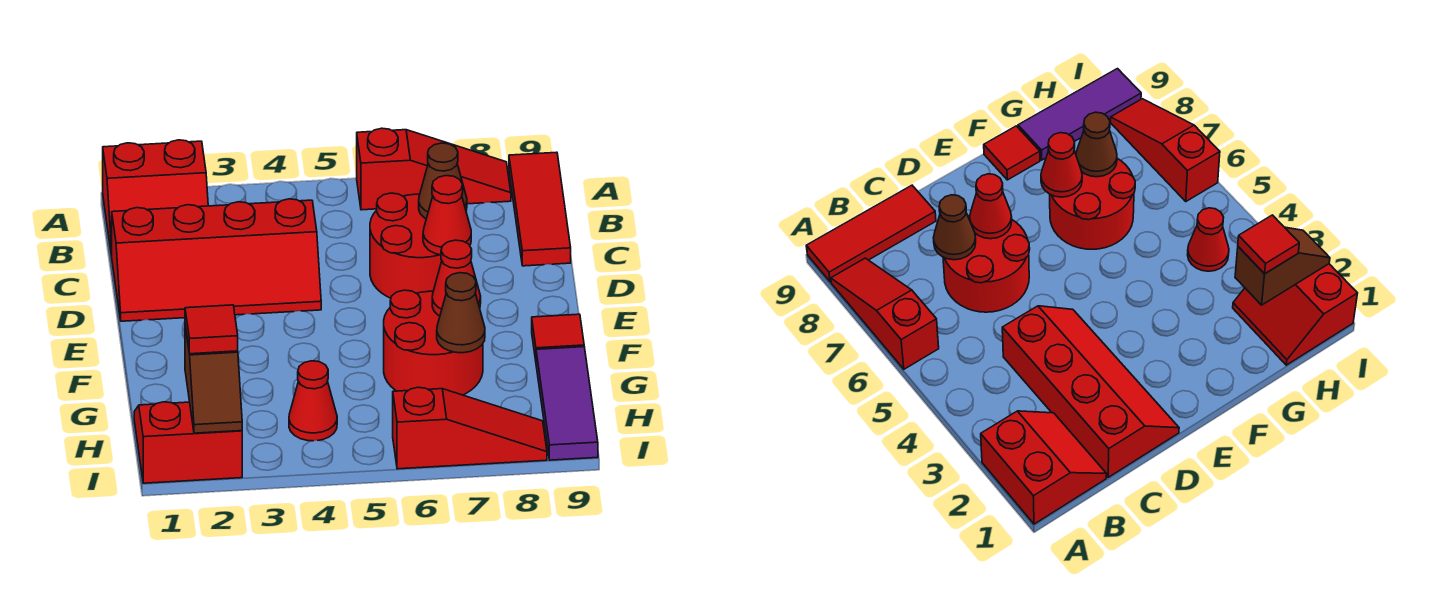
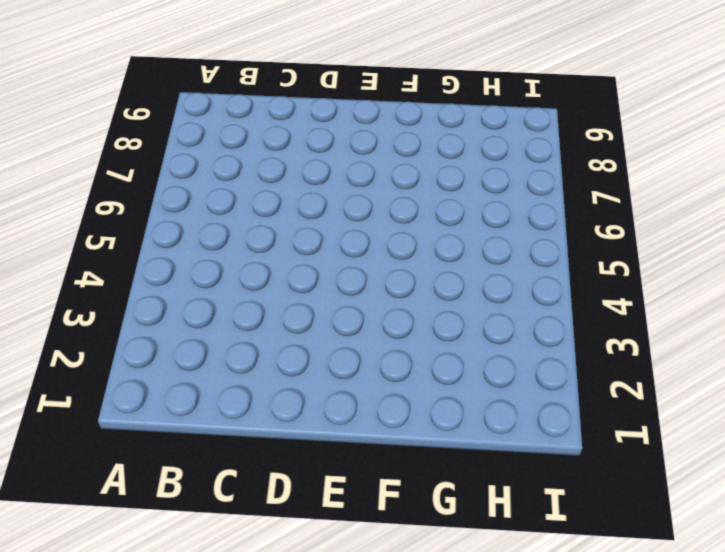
none -> red 2x2 slope [103,140,208,256]
none -> red 1x3 slope [357,128,511,210]
none -> red 1x3 tile [509,152,571,266]

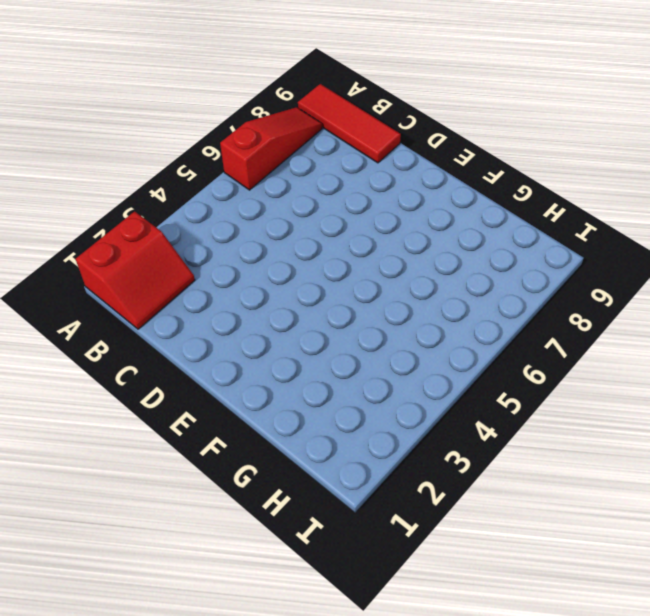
none -> red 2x4 slope [112,199,321,321]
none -> red 2x2 round brick [370,193,442,298]
none -> red 2x2 round brick [384,290,483,395]

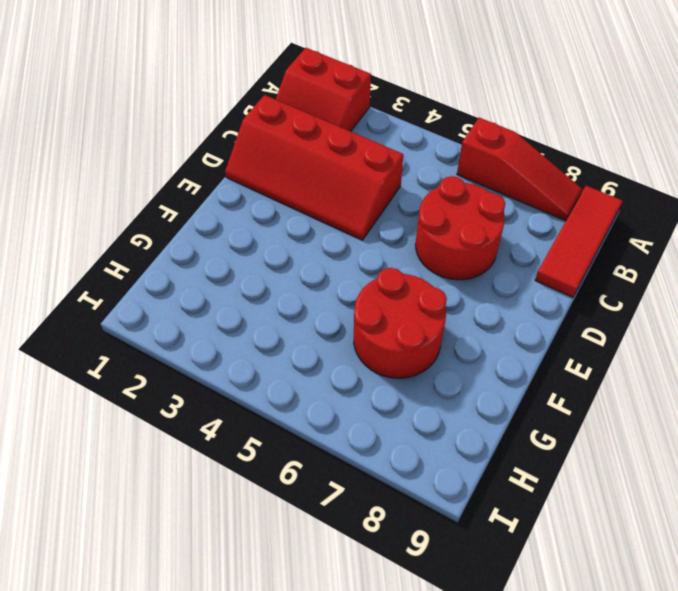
none -> red 1x1 tile [532,314,584,360]
none -> purple 1x3 tile [536,347,598,460]
none -> red 2x2 slope [134,402,242,483]

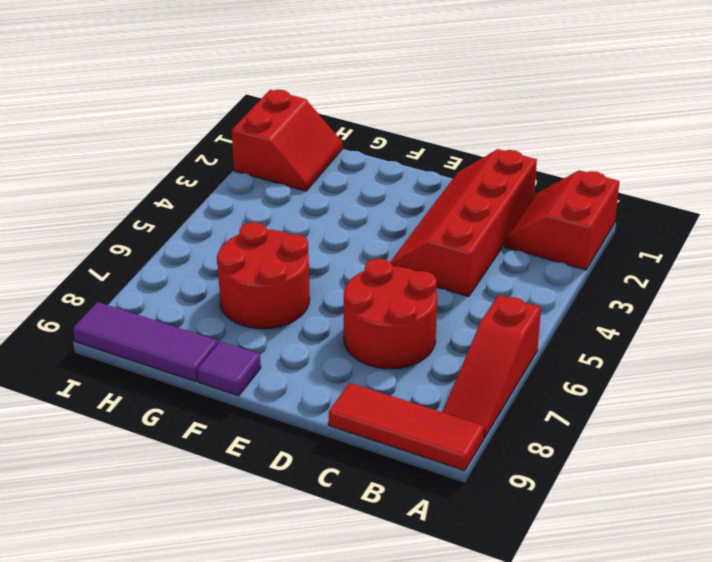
purple 1x1 tile [197,341,261,396] -> red 1x1 tile [532,314,584,360]
none -> red 1x1 cone [289,361,337,441]
none -> red 1x3 slope [393,387,547,469]
none -> brown 1x1 cone [419,143,467,219]

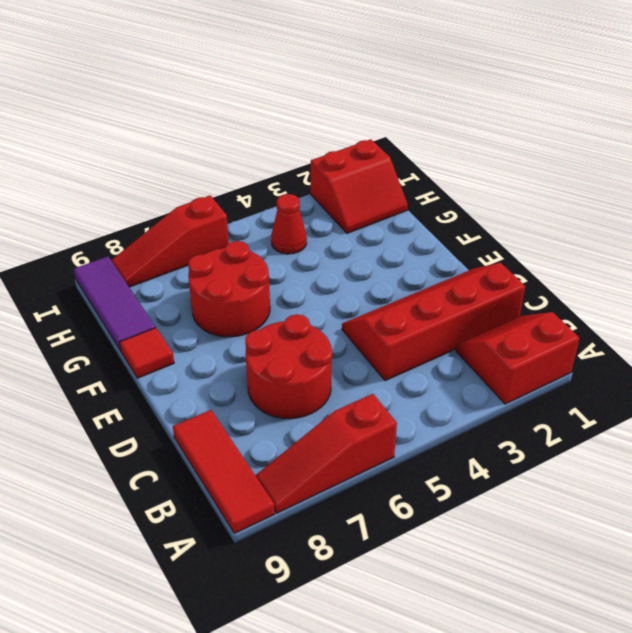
none -> brown 1x1 cone [419,143,467,219]
none -> red 1x1 cone [423,176,471,255]
none -> red 1x1 cone [432,240,481,316]

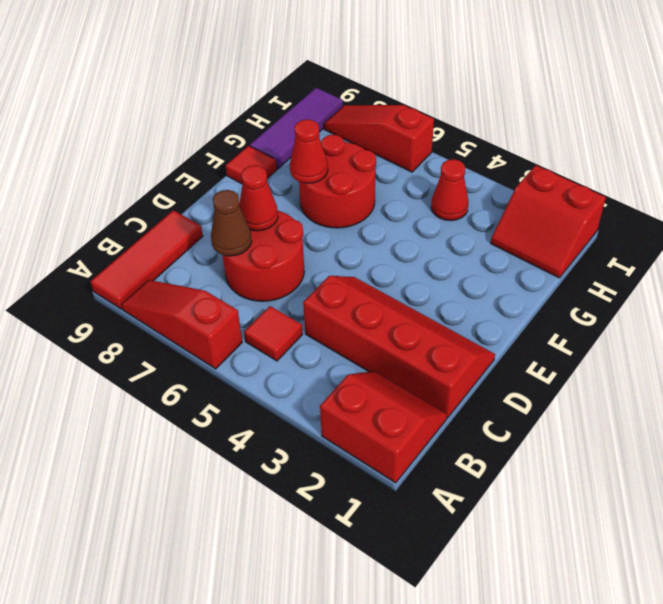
red 1x1 tile [244,306,303,361] -> red 1x1 tile moved to [185,305,238,354]
none -> brown 1x1 cone [437,273,485,353]
none -> brown 1x2 slope [185,326,242,433]

